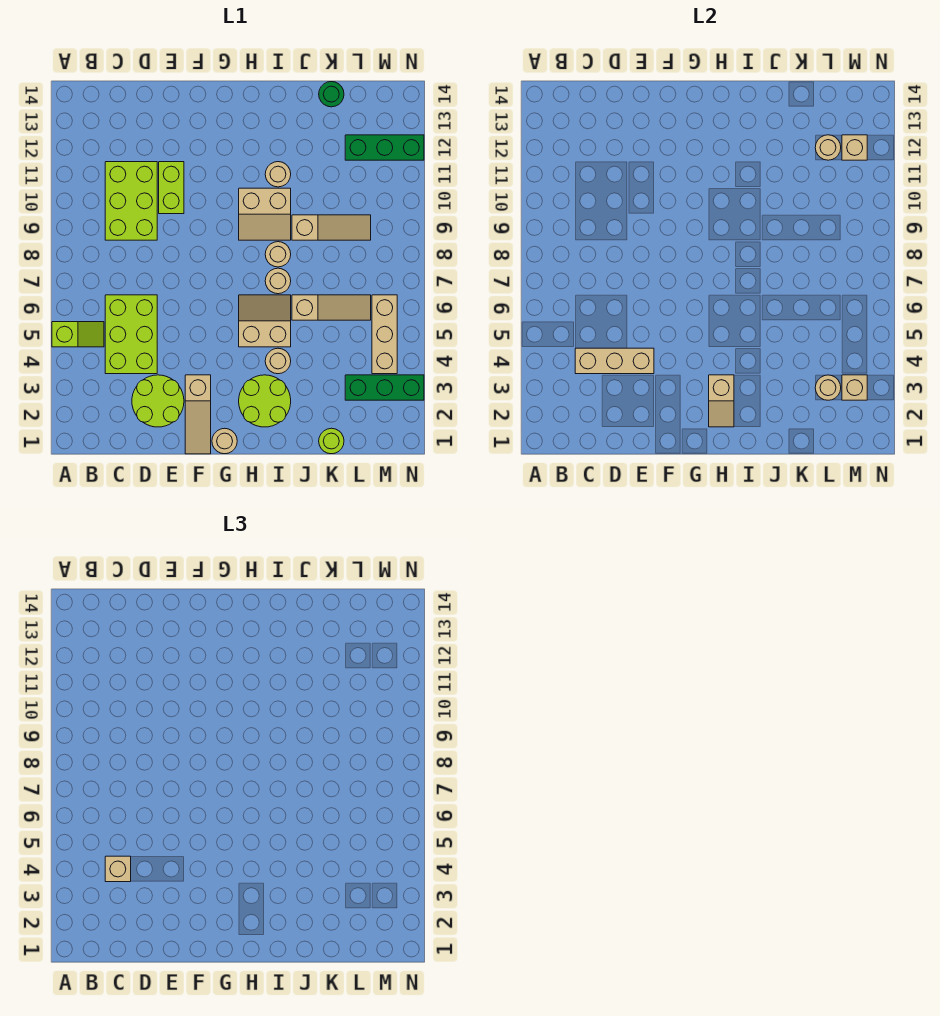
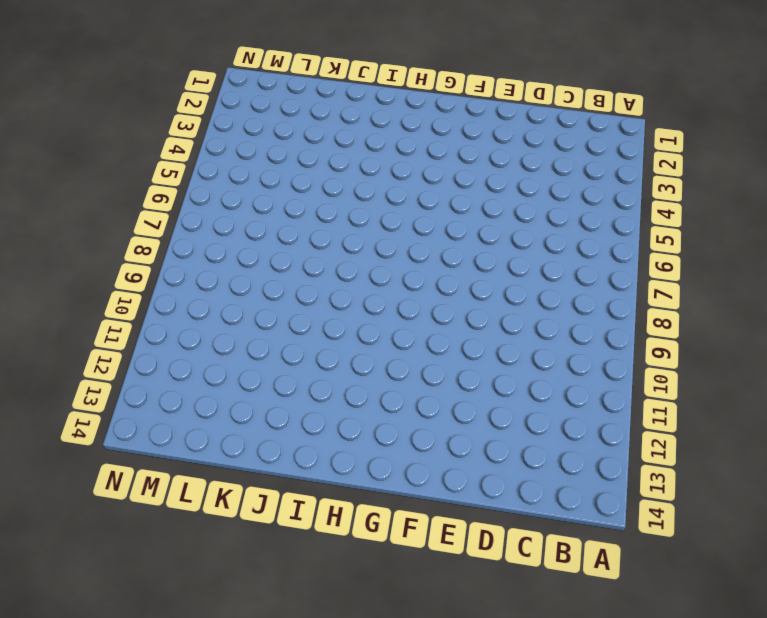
none -> lime 1x2 slope [52,322,104,347]
none -> lime 2x3 brick [105,295,157,374]
none -> lime 2x3 brick [105,162,157,240]

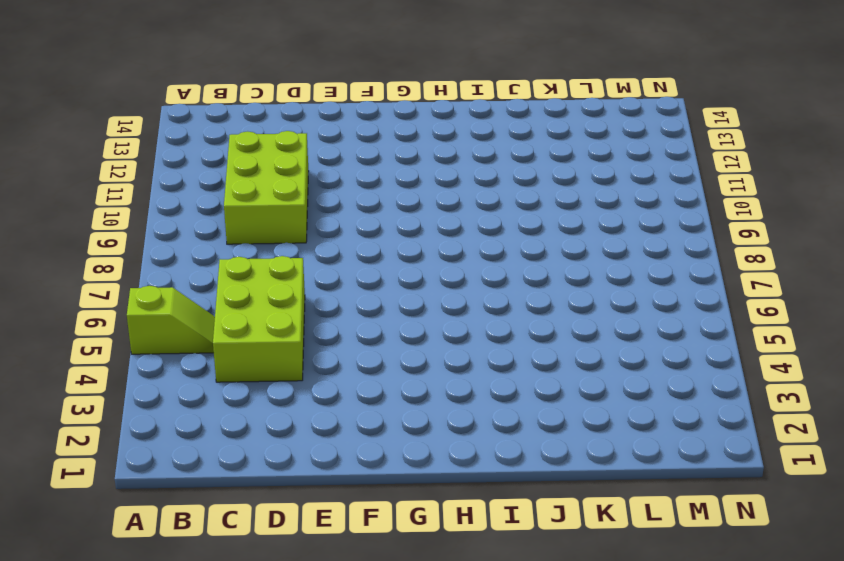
none -> lime 2x2 round brick [132,375,184,427]
none -> lime 1x2 brick [159,162,184,214]
none -> tan 1x3 slope [185,375,211,454]

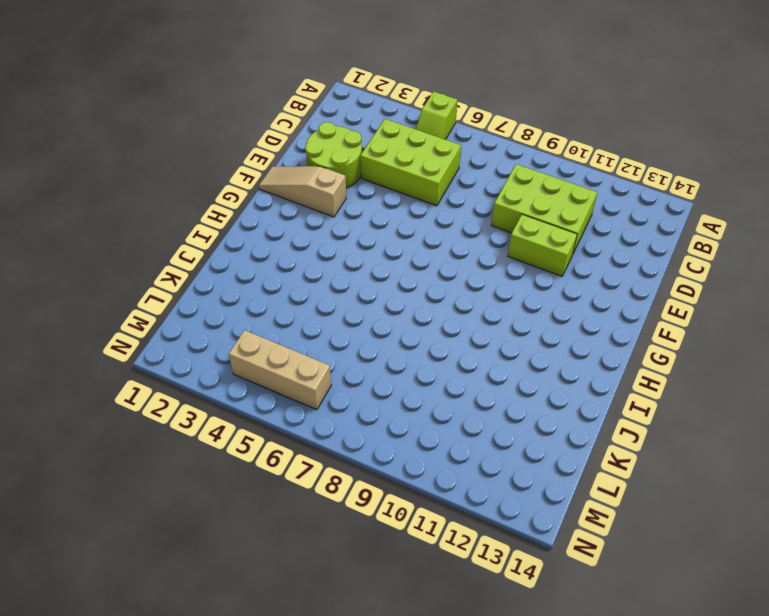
none -> tan 1x1 round brick [212,428,237,454]
none -> lime 2x2 round brick [239,375,291,427]
none -> tan 2x2 slope [239,295,291,347]

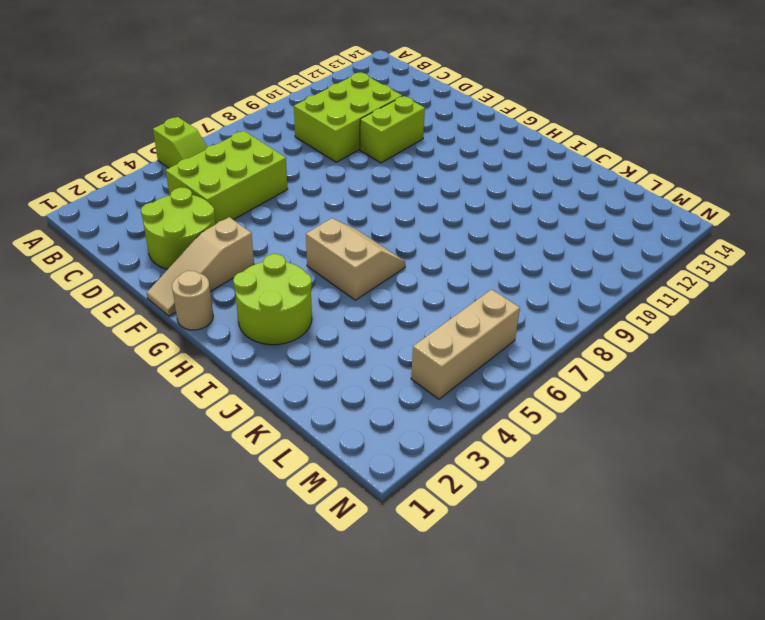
none -> tan 2x2 slope [239,188,291,240]
none -> tan 1x1 round brick [265,348,291,374]
none -> tan 1x1 round brick [265,268,291,294]

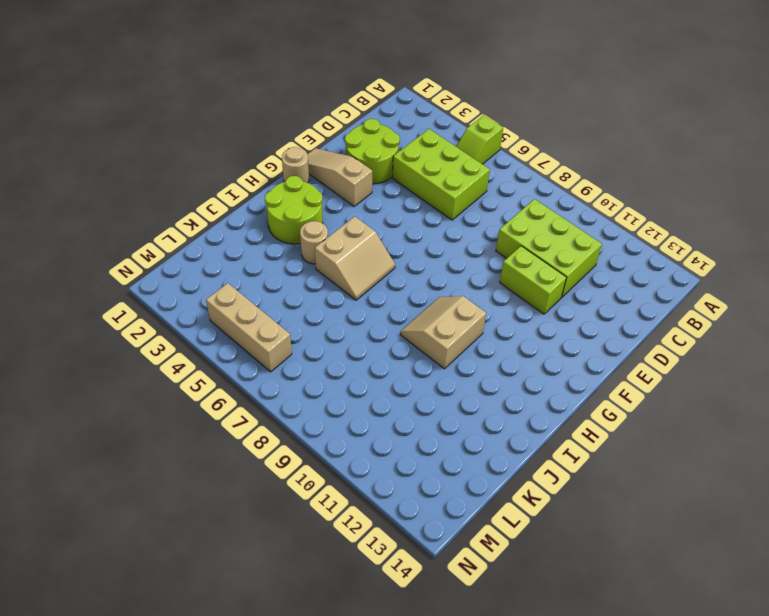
none -> tan 1x1 round brick [265,268,291,294]
none -> tan 1x1 round brick [265,242,291,267]
none -> tan 1x1 round brick [265,162,291,187]

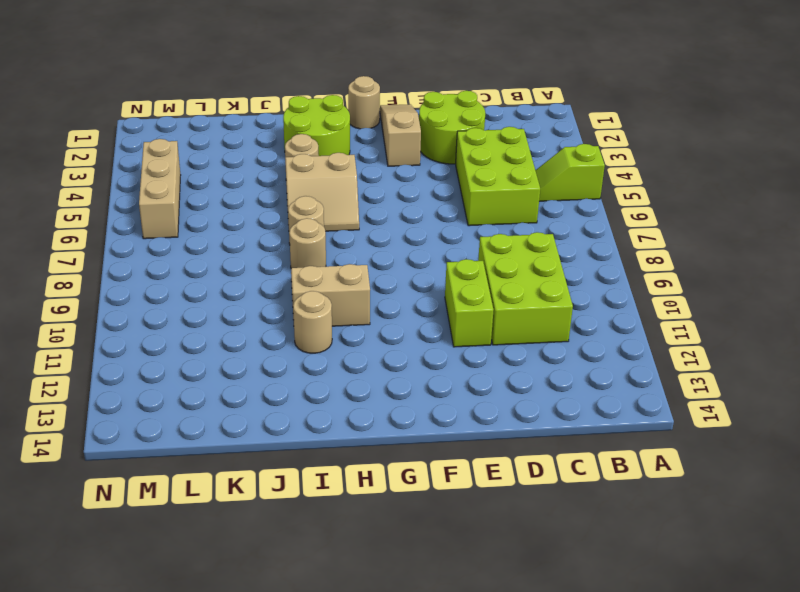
none -> tan 1x3 slope [292,295,371,320]
none -> tan 1x3 slope [292,215,371,240]
none -> lime 1x1 round brick [319,428,344,454]

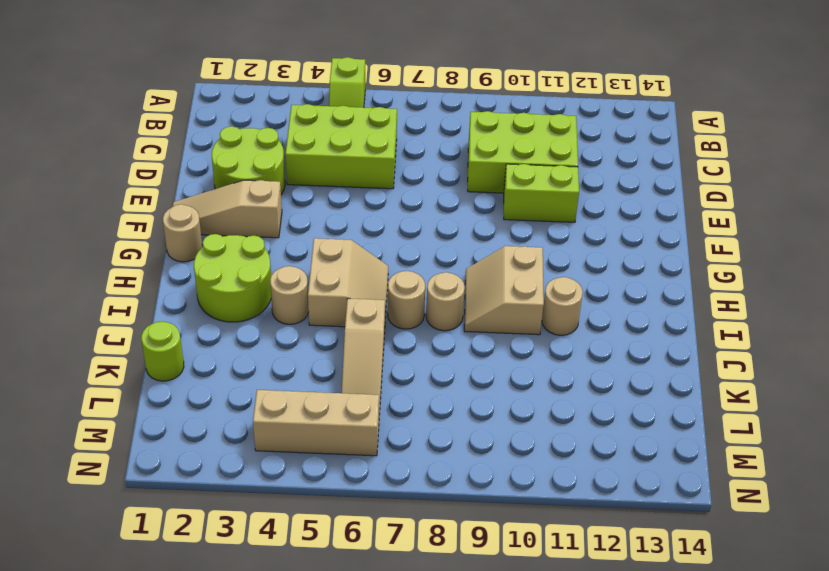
none -> tan 1x3 slope [292,215,371,240]
none -> green 1x1 round brick [319,82,344,107]
none -> green 1x3 brick [345,375,424,400]

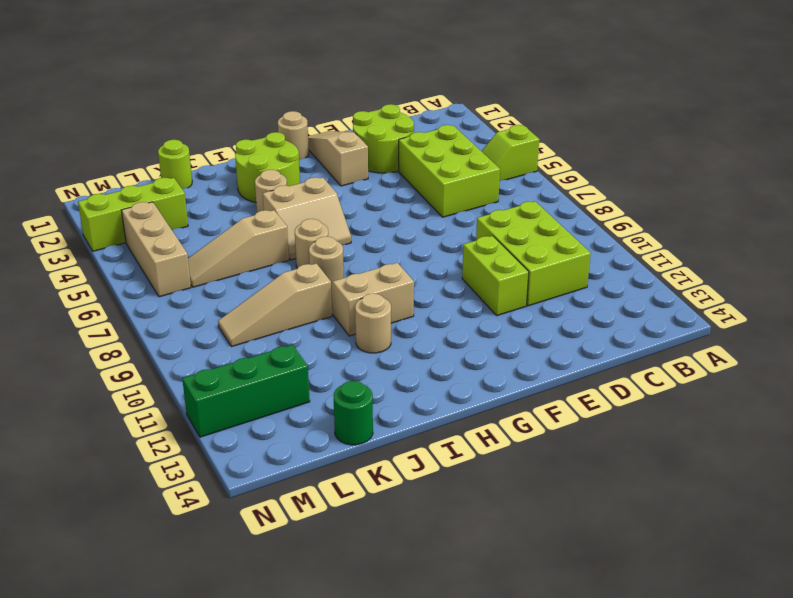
lime 1x3 brick [78,178,188,251] -> green 1x3 brick [345,375,424,400]
none -> tan 1x3 brick [575,348,654,374]
none -> tan 1x2 slope [709,375,734,427]
none -> tan 1x1 round brick [815,375,841,400]

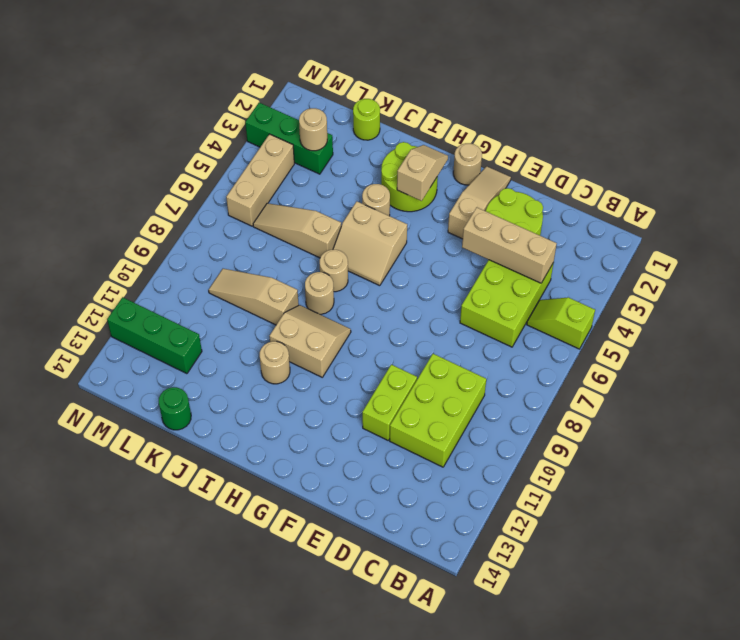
none -> tan 1x1 round brick [815,135,841,160]
none -> tan 1x1 brick [842,375,867,400]
none -> tan 1x1 brick [842,135,867,160]

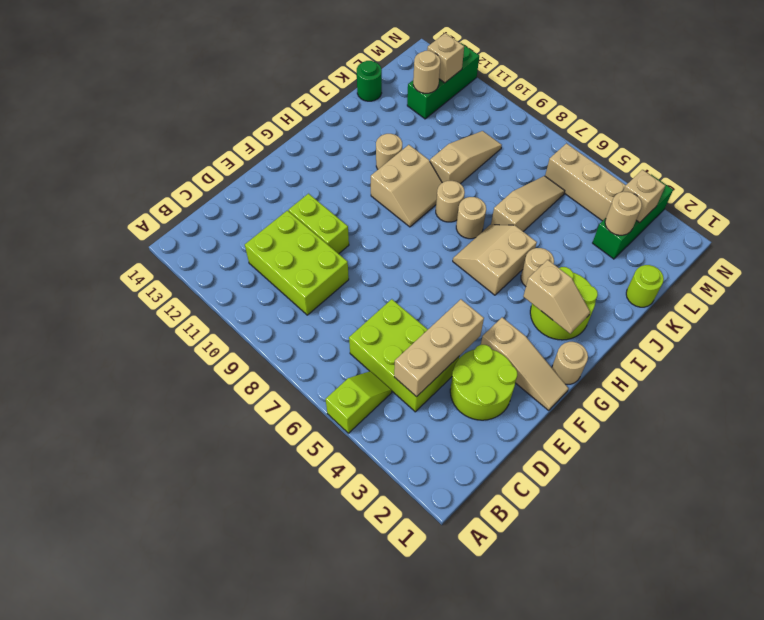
none -> tan 1x1 brick [105,856,131,882]

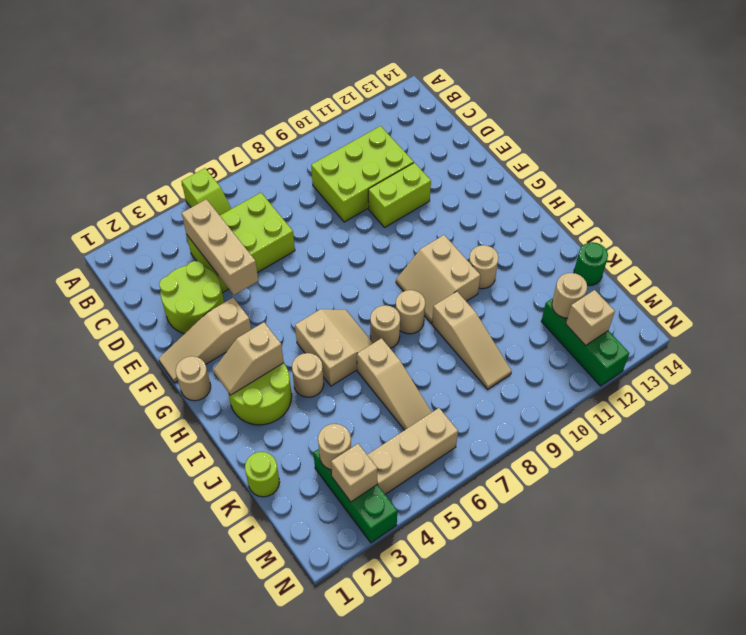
none -> tan 1x1 brick [105,856,131,882]

